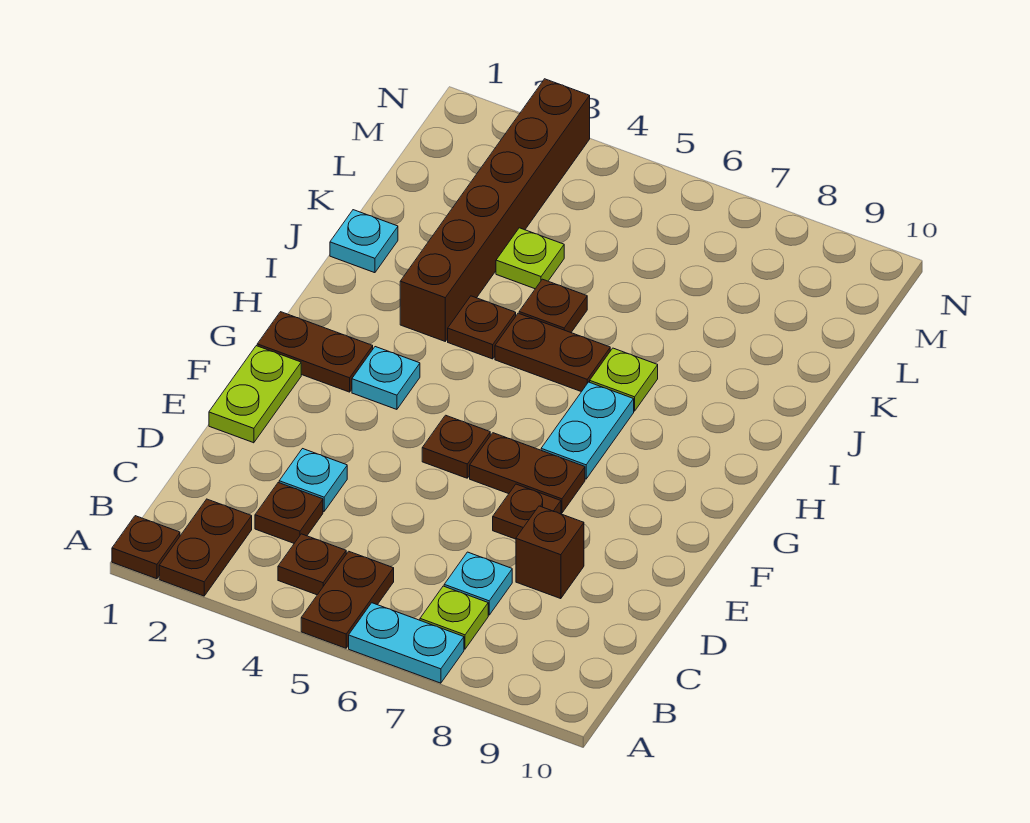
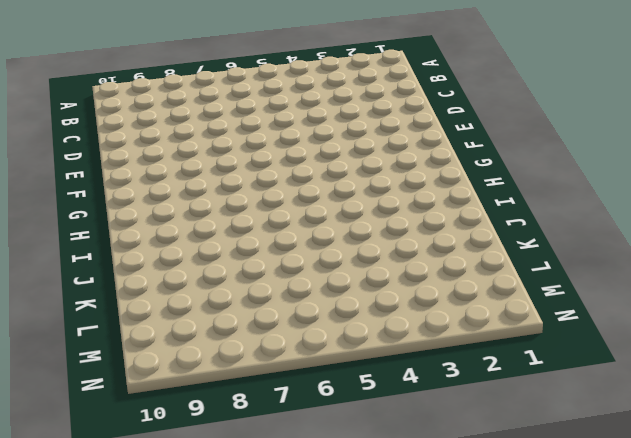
none -> brown 1x1 plate [112,516,180,579]
none -> brown 1x2 plate [159,499,252,596]
none -> brown 1x2 plate [301,551,394,648]

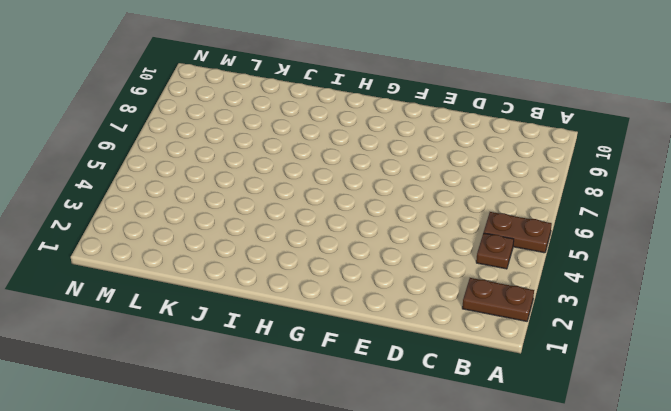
none -> brown 1x1 plate [112,516,180,579]
none -> cyan 1x2 plate [349,603,464,683]
none -> lime 1x1 plate [420,586,488,649]

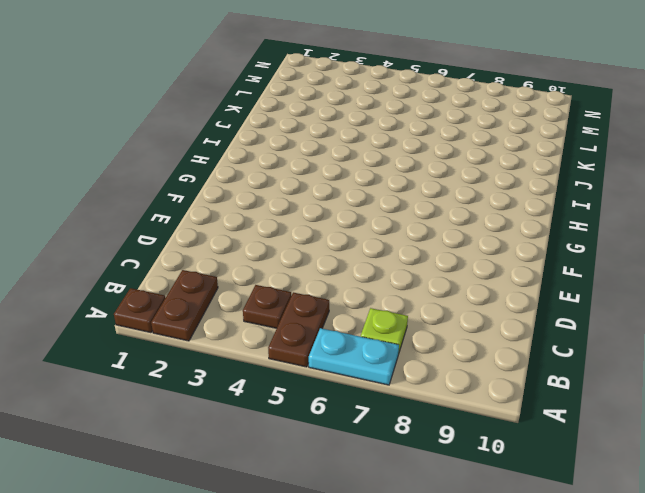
none -> brown 1x1 plate [255,483,323,543]
none -> cyan 1x1 plate [444,552,512,615]
none -> cyan 1x1 plate [279,449,347,511]

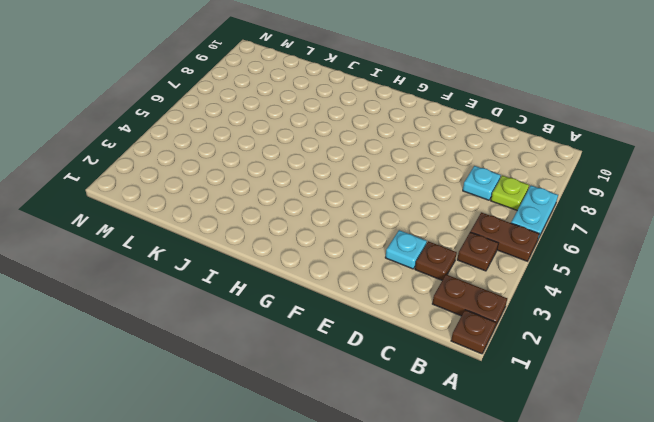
none -> brown 1x1 brick [516,506,584,599]
none -> lime 1x2 plate [209,346,301,443]
none -> brown 1x1 plate [493,484,561,539]

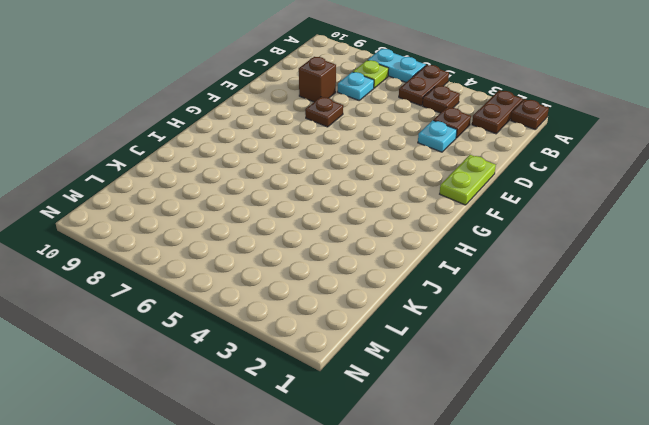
none -> brown 1x1 plate [422,415,490,478]
none -> brown 1x2 plate [470,433,585,513]
none -> brown 1x2 plate [257,312,373,392]

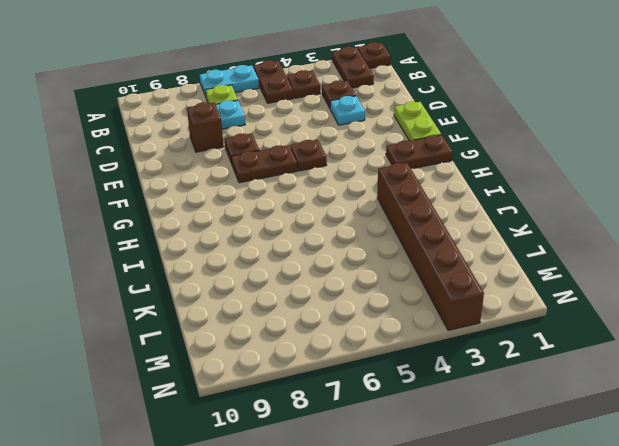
none -> cyan 1x1 plate [352,347,420,409]
none -> cyan 1x2 plate [541,382,634,479]
none -> brown 1x1 plate [448,296,516,359]

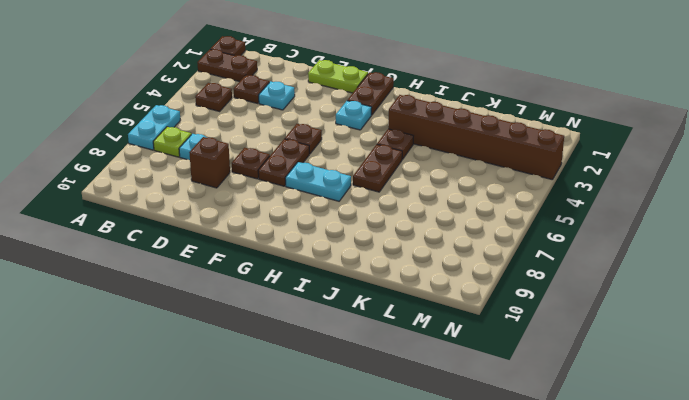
none -> brown 1x2 plate [301,551,394,648]
none -> lime 1x1 plate [590,348,658,411]
none -> cyan 1x1 plate [330,210,398,273]

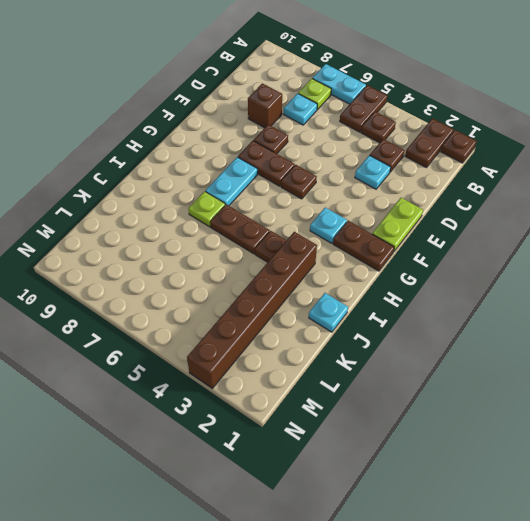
none -> brown 1x1 plate [519,279,587,332]
none -> lime 1x1 plate [496,228,564,289]

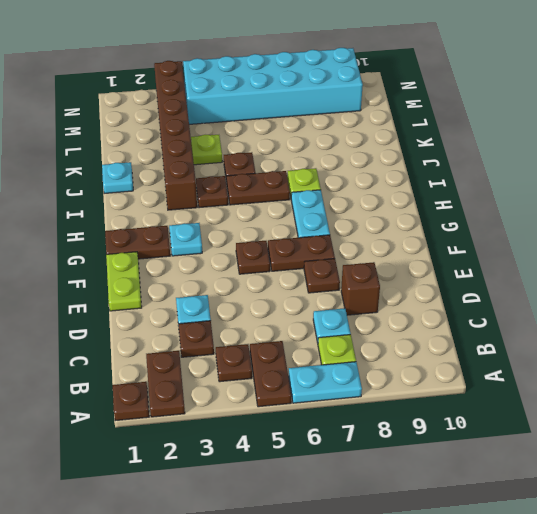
cyan 2x6 brick [183,48,363,124] -> none

